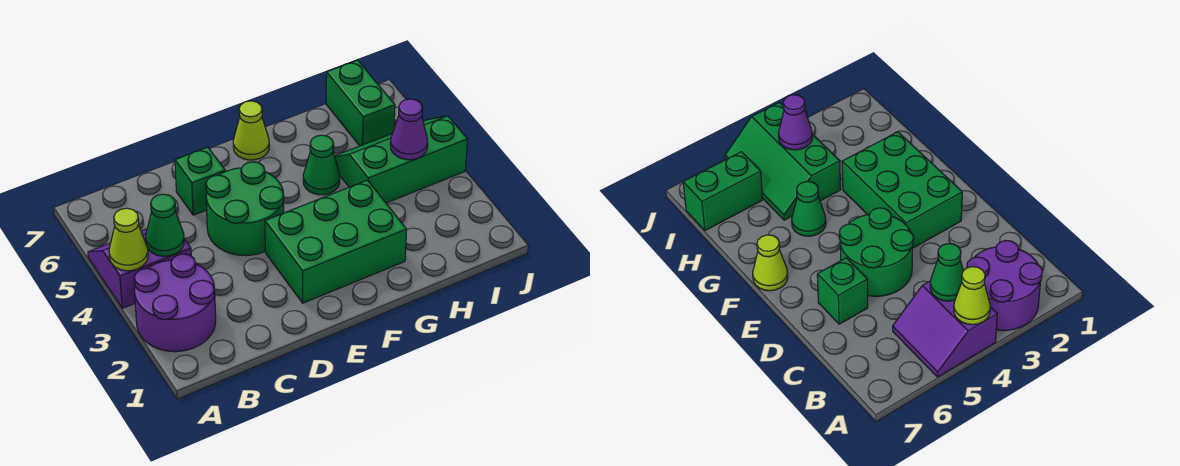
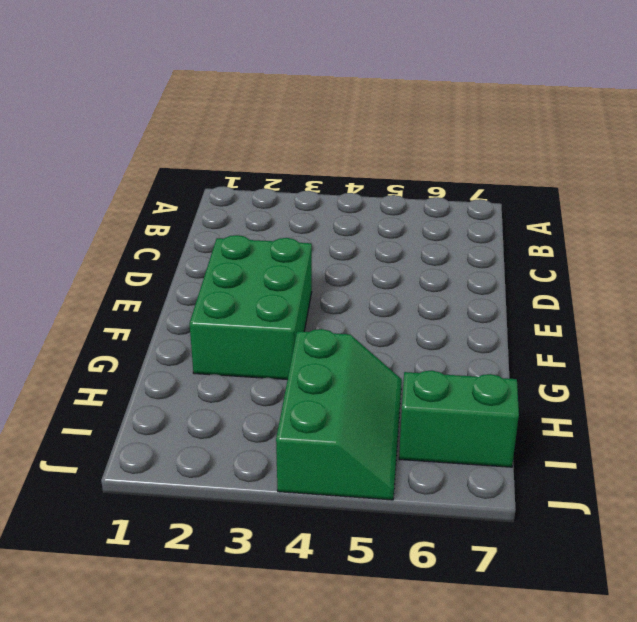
none -> purple 2x2 round brick [134,254,216,352]
none -> purple 2x2 slope [88,229,191,308]
none -> green 2x2 round brick [206,162,284,256]

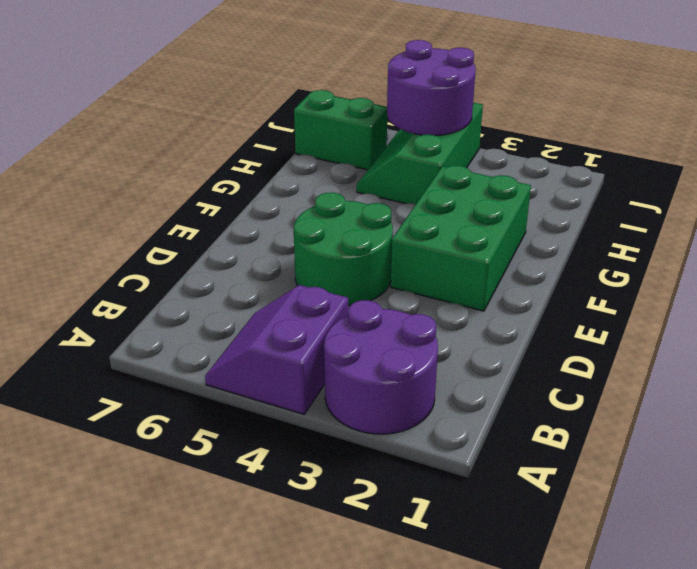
purple 2x2 round brick [387,40,476,136] -> purple 1x1 cone [390,99,428,160]
none -> green 1x1 brick [175,147,225,215]
none -> lime 1x1 cone [233,101,269,160]
none -> green 1x1 cone [303,135,340,195]

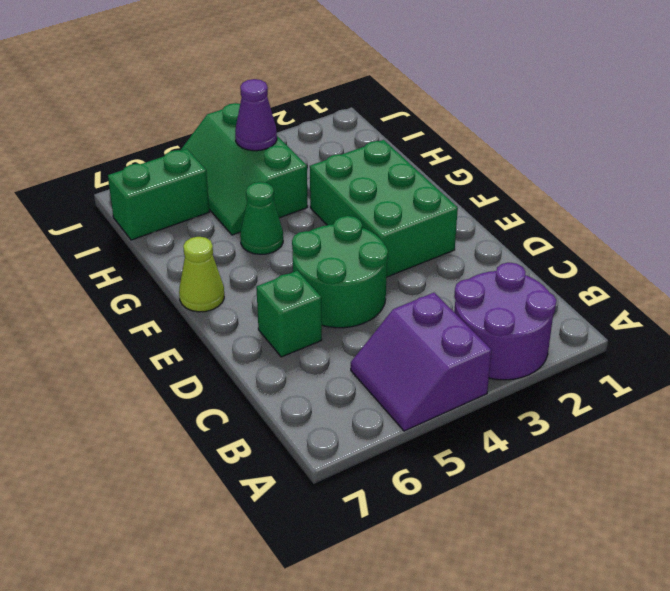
none -> lime 1x1 cone [109,208,148,271]
none -> green 1x1 cone [146,194,184,256]

